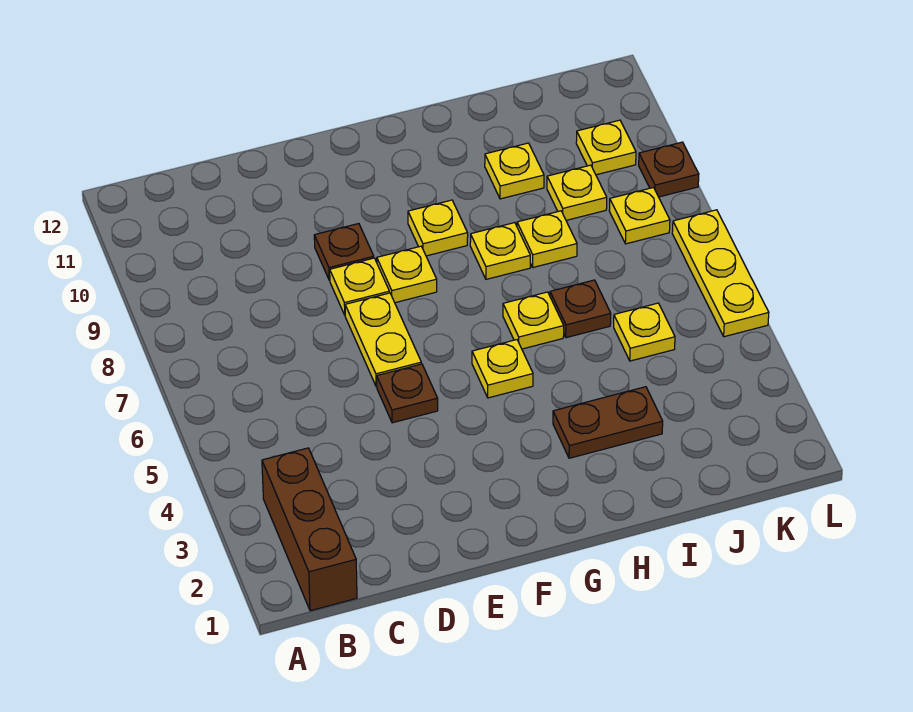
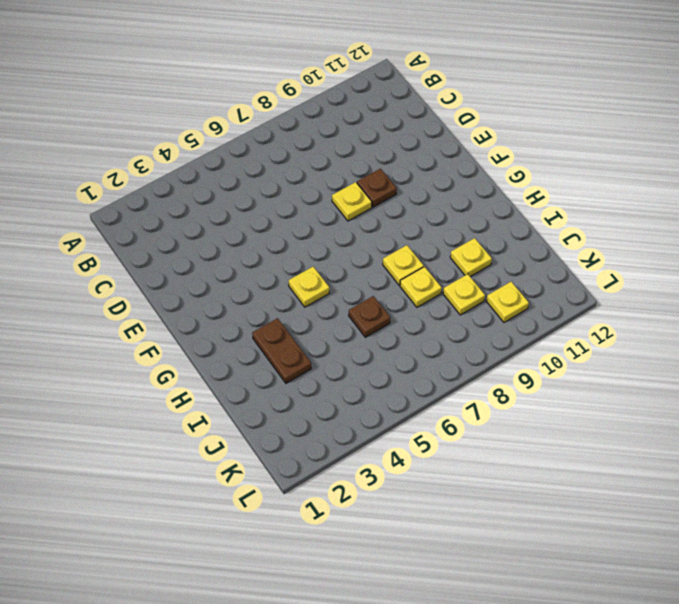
none -> brown 1x3 brick [262,448,357,611]
none -> brown 1x1 plate [377,364,438,423]
none -> yellow 1x2 plate [345,293,421,387]

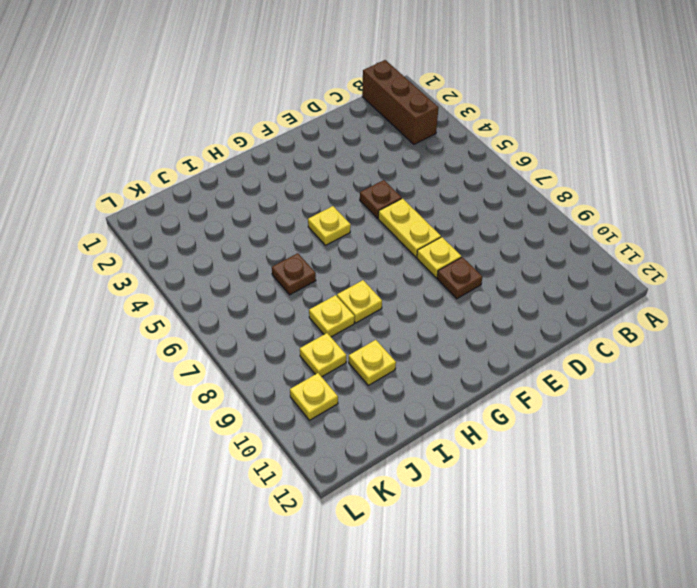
none -> yellow 1x1 plate [377,246,437,303]
none -> yellow 1x1 plate [408,200,468,256]
none -> brown 1x2 plate [553,387,663,458]

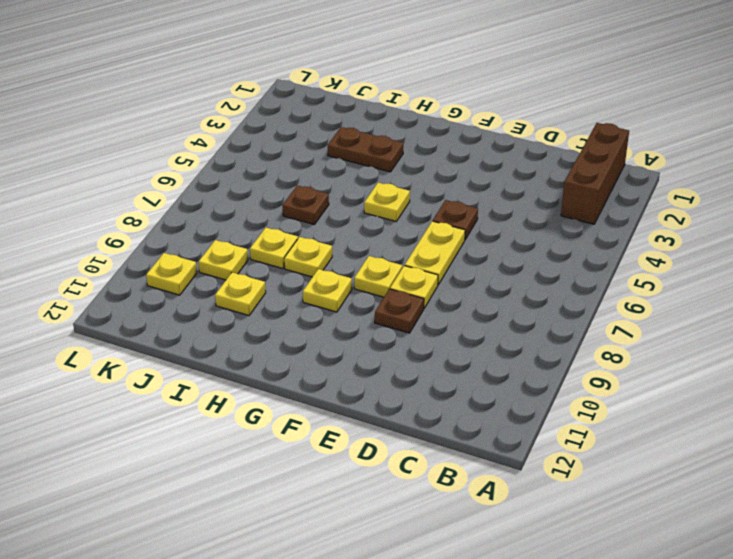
none -> yellow 1x1 plate [503,292,564,349]
none -> yellow 1x1 plate [614,303,675,361]
none -> yellow 1x1 plate [609,188,670,244]

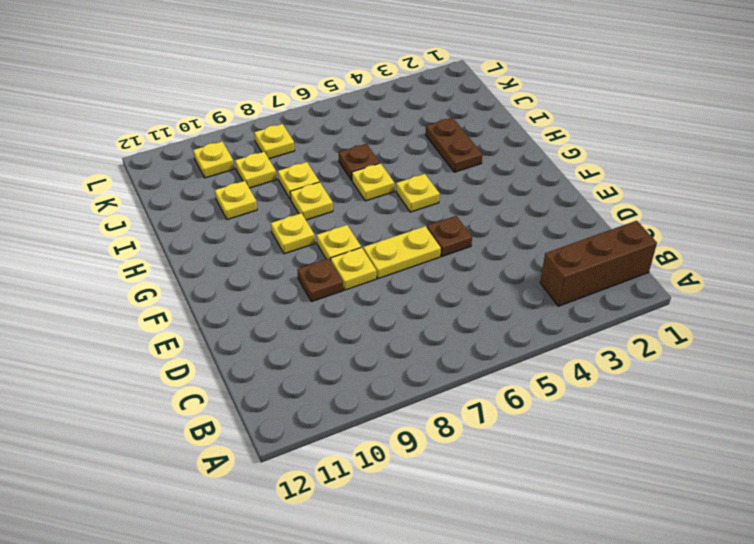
none -> yellow 1x1 plate [614,303,675,361]
none -> yellow 1x3 plate [672,210,769,337]
none -> brown 1x1 plate [639,142,699,197]

